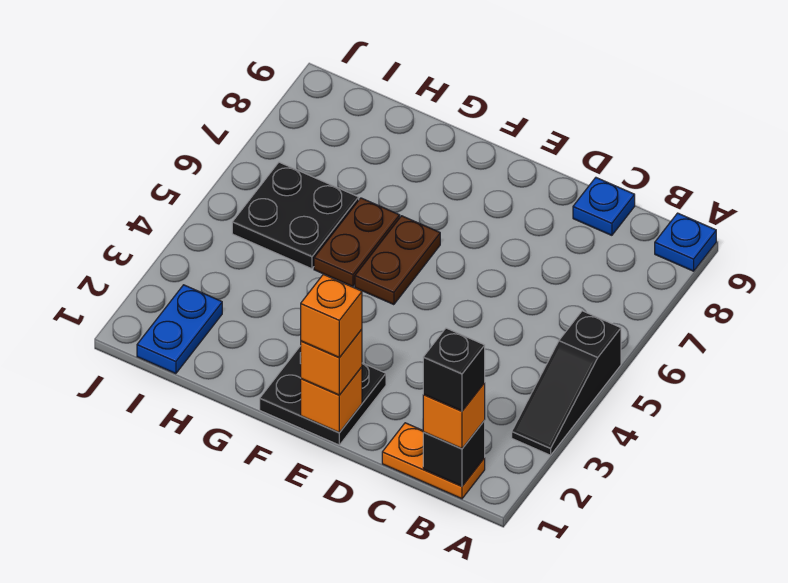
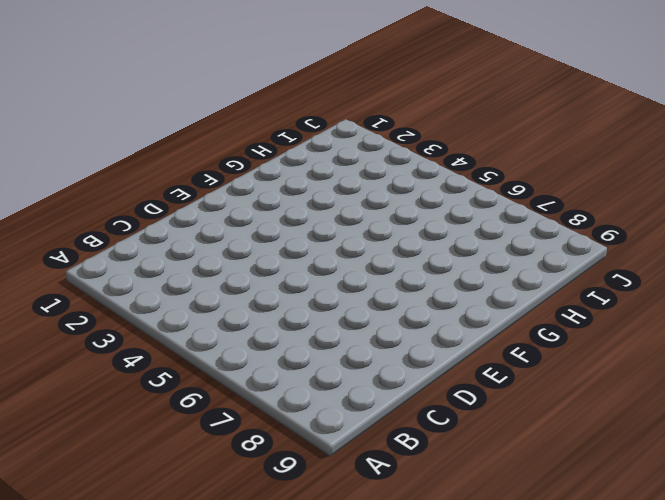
none -> black 1x3 slope [512,311,621,455]
none -> blue 1x1 plate [655,213,716,271]
none -> orange 1x2 plate [382,423,485,499]

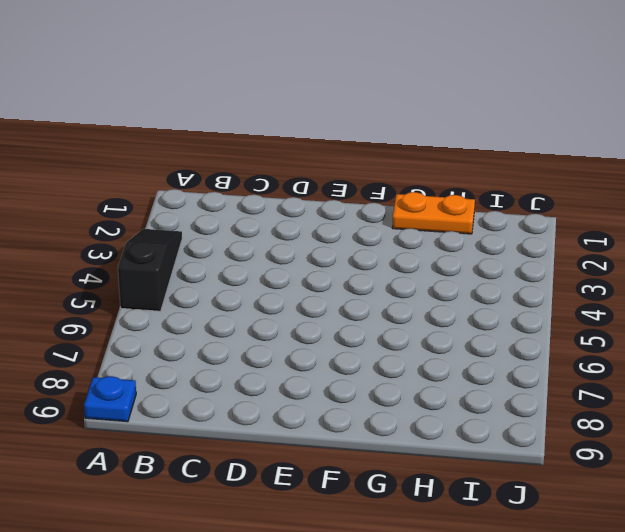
orange 1x2 plate [392,192,475,234] -> orange 1x2 plate moved to [382,423,485,499]
none -> blue 1x1 plate [573,178,635,235]
none -> black 2x2 plate [260,346,386,445]
none -> brown 1x2 plate [355,216,440,305]

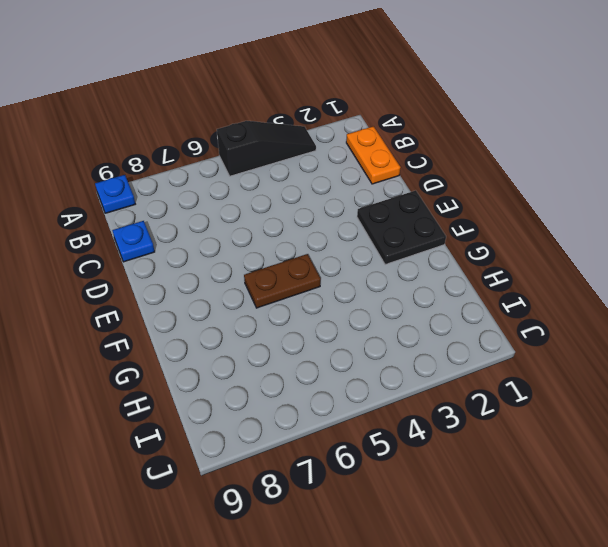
none -> brown 1x2 plate [314,198,400,287]
none -> black 2x2 plate [232,162,359,269]
none -> blue 1x2 plate [137,285,222,374]

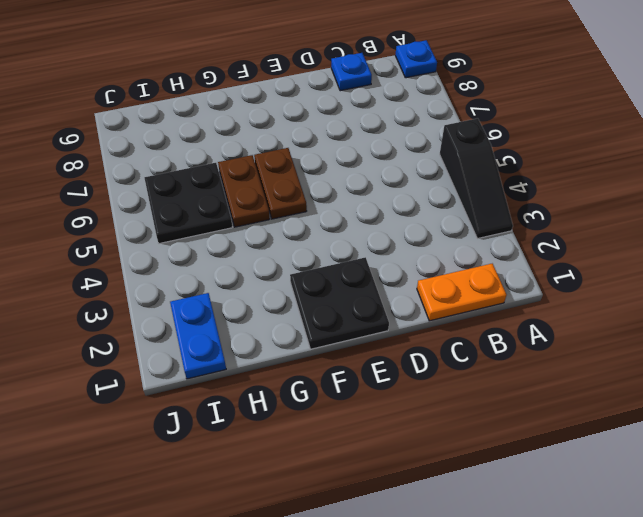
none -> black 1x1 brick [423,421,485,486]
none -> orange 1x1 brick [301,367,362,433]
none -> orange 1x1 brick [423,383,485,449]

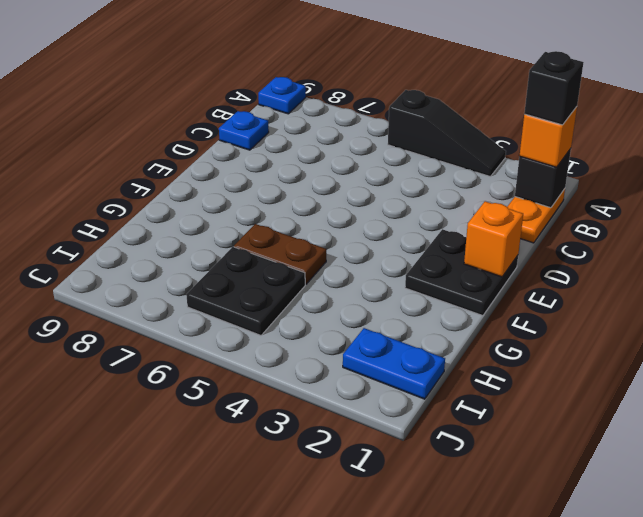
none -> brown 1x2 plate [355,216,440,305]
none -> orange 1x1 brick [301,329,362,395]
none -> orange 1x1 brick [301,274,362,358]

